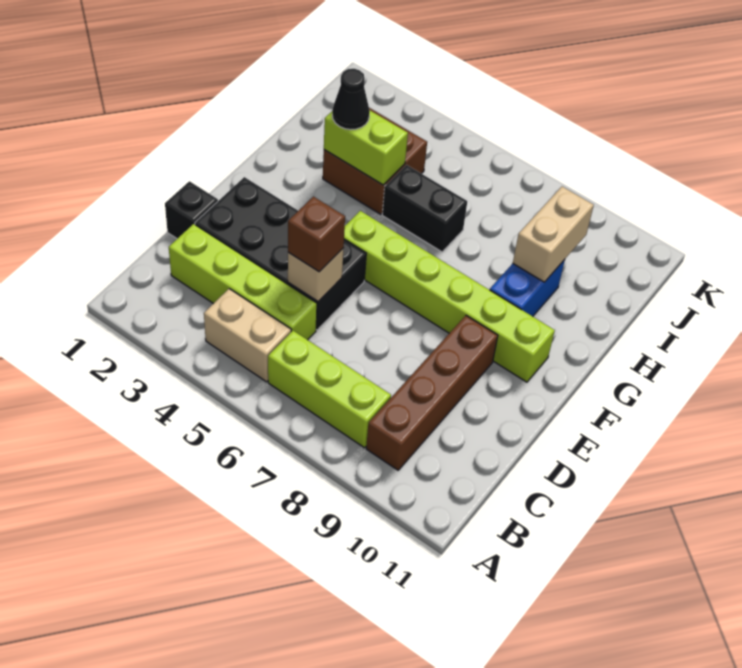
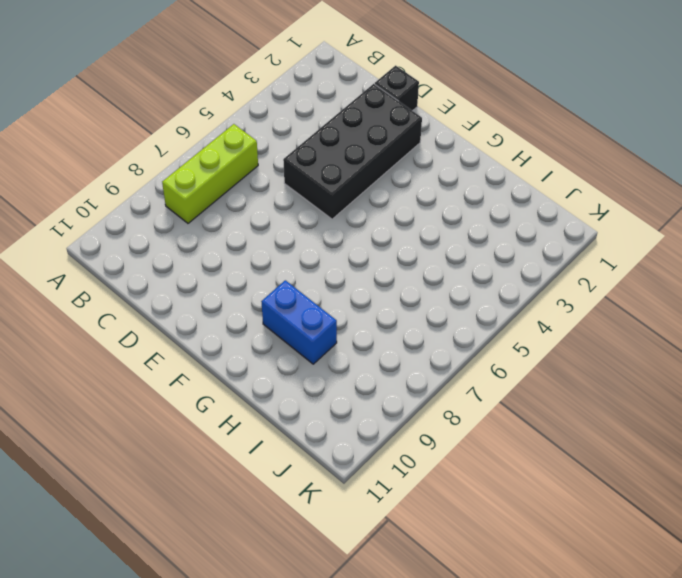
none -> tan 1x2 brick [204,289,291,382]
none -> brown 1x4 brick [366,316,498,470]
none -> lime 1x4 brick [169,224,317,340]

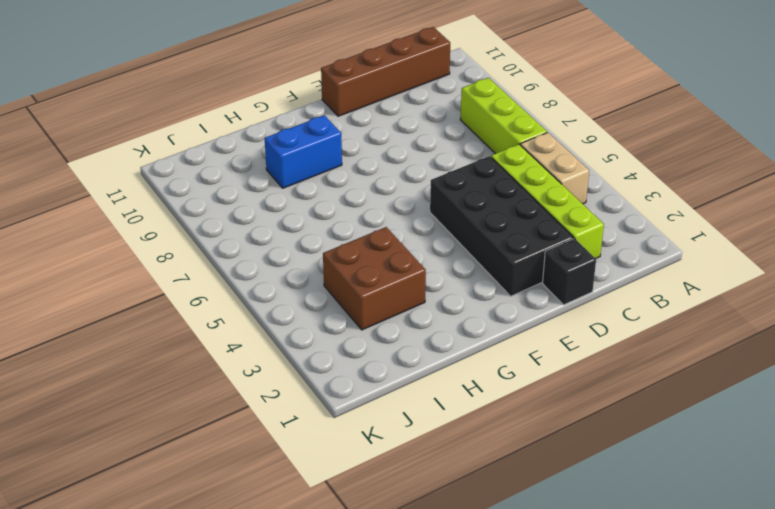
brown 1x4 brick [321,27,450,116] -> brown 1x4 brick moved to [366,316,498,470]
none -> lime 1x6 brick [344,211,555,382]
none -> black 1x2 brick [382,165,467,252]
none -> tan 1x1 brick [288,248,344,301]

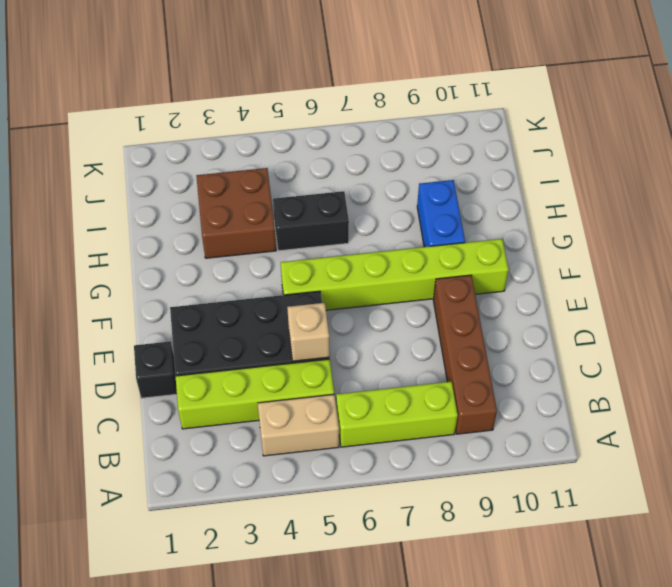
none -> lime 1x2 brick [324,111,408,185]
none -> tan 1x2 brick [513,187,594,282]
none -> brown 1x1 brick [288,197,345,272]

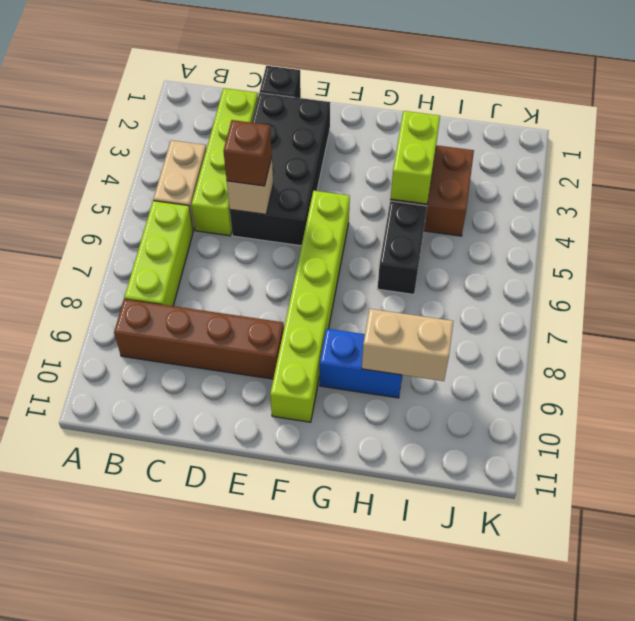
none -> black 1x1 cone [332,69,370,130]

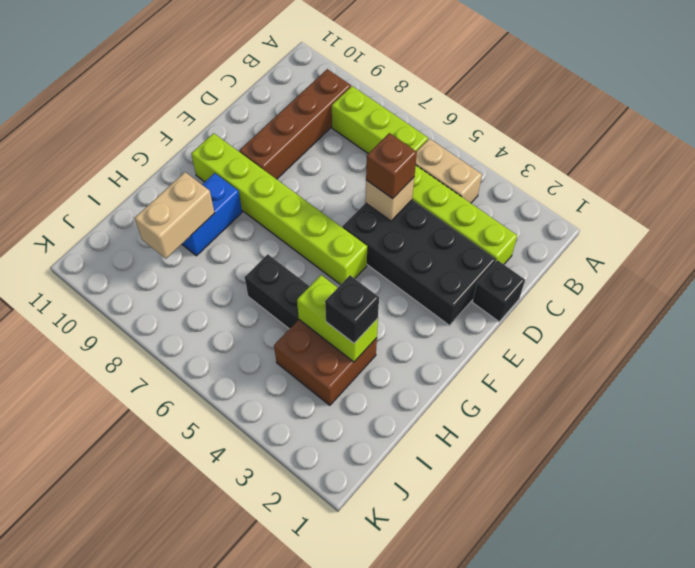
black 1x1 brick [325,276,379,343] -> black 1x1 cone [332,69,370,130]

